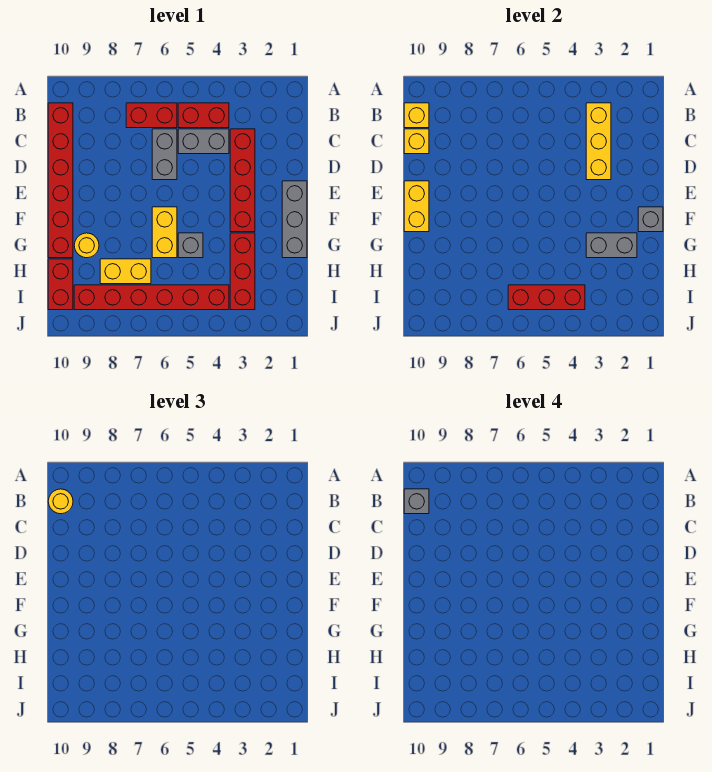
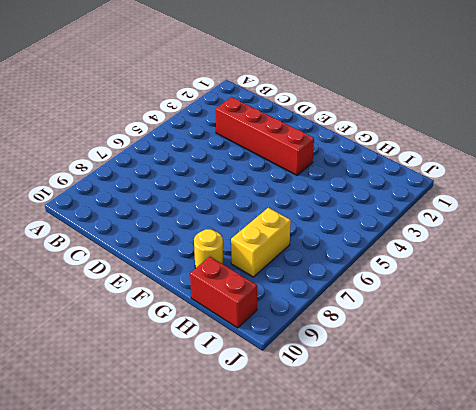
none -> red 1x2 brick [178,103,229,128]
none -> red 1x2 brick [126,103,177,128]
none -> red 1x6 brick [48,103,73,258]

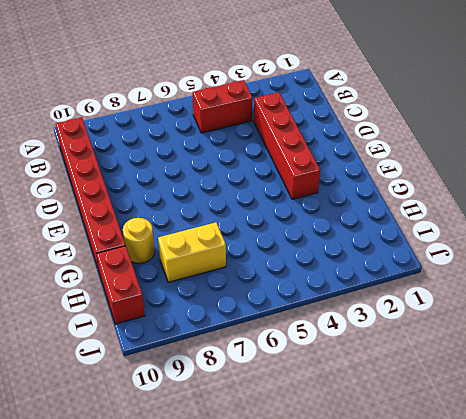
none -> red 1x2 brick [126,103,177,128]
none -> grey 1x2 brick [178,129,229,154]
none -> grey 1x2 brick [152,129,177,180]

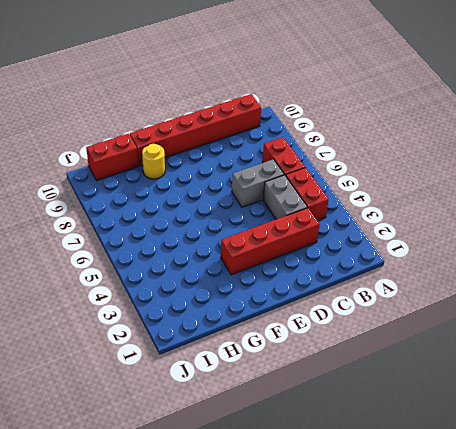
none -> grey 1x3 brick [282,181,307,258]
none -> yellow 1x2 brick [152,207,177,258]
none -> red 1x3 brick [230,233,255,310]

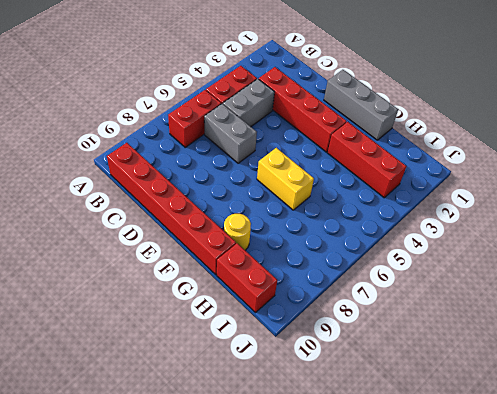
none -> grey 1x1 brick [178,233,203,258]
none -> yellow 1x2 brick [100,259,151,284]
none -> red 1x6 brick [74,285,229,310]

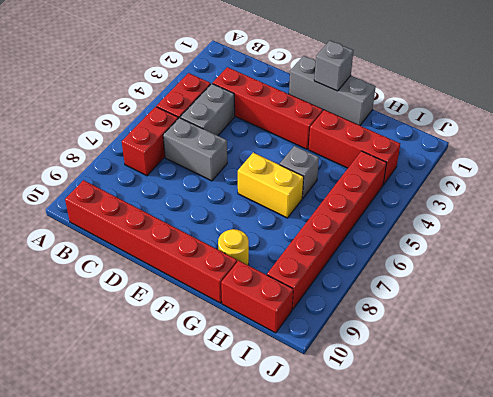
none -> yellow 1x2 brick [100,259,151,284]
none -> yellow 1x3 brick [586,103,611,180]
none -> yellow 1x1 brick [404,103,429,128]

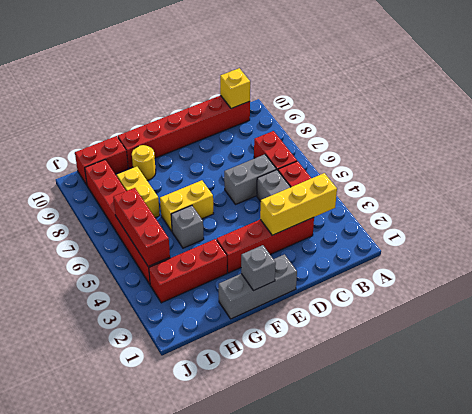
none -> yellow 1x1 brick [404,129,429,154]
none -> yellow 1x2 brick [404,181,429,232]
none -> grey 1x2 brick [586,233,637,258]

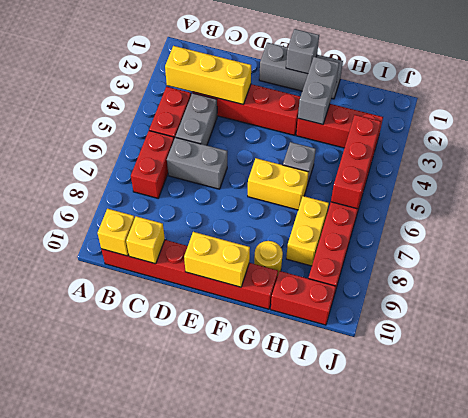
none -> yellow 1x1 round brick [48,489,73,514]
none -> grey 1x1 brick [404,489,429,514]

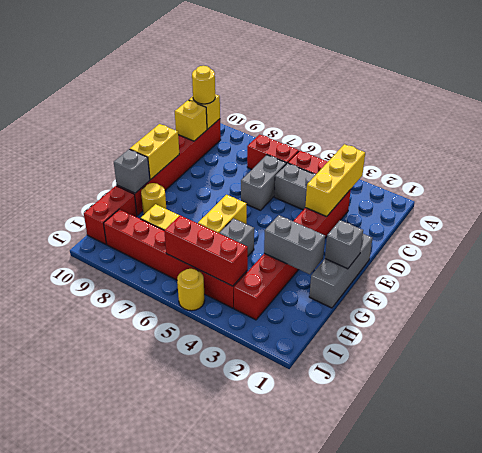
grey 1x1 brick [114,149,150,193] -> grey 1x1 brick moved to [404,489,429,514]
yellow 1x1 round brick [177,269,205,311] -> none

